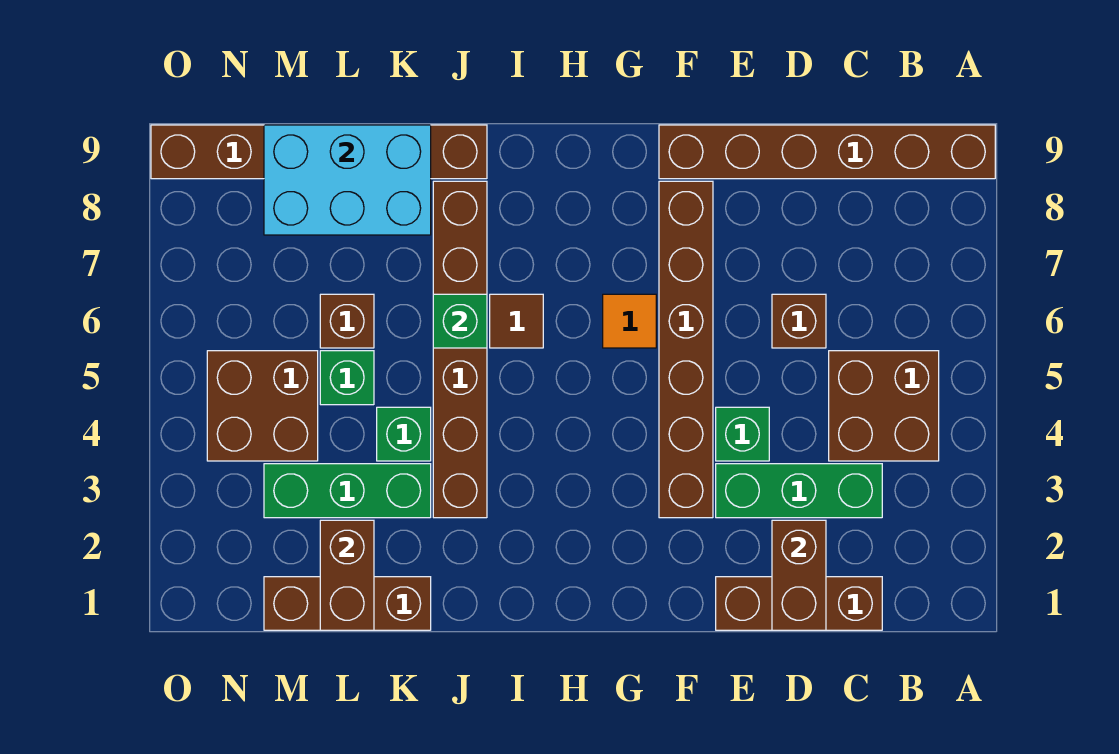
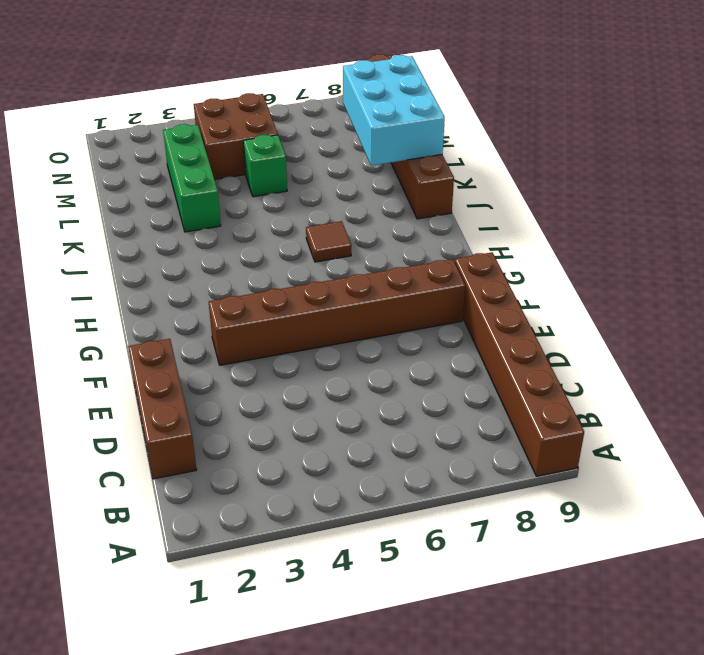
none -> brown 2x2 brick [829,351,939,461]
none -> green 1x3 brick [716,464,882,518]
none -> brown 1x1 brick [772,294,826,348]

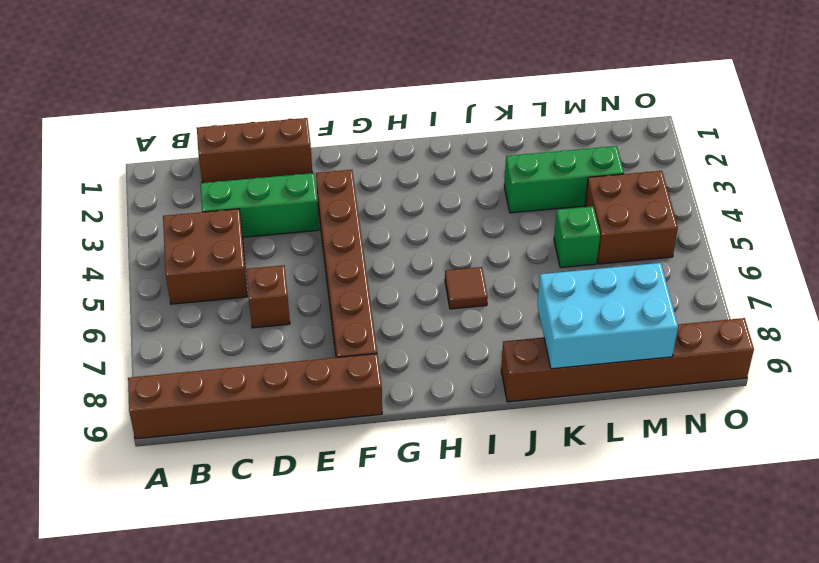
none -> green 1x1 brick [716,407,769,461]
none -> orange 1x1 tile [603,294,656,348]
none -> brown 1x6 brick [433,181,487,518]

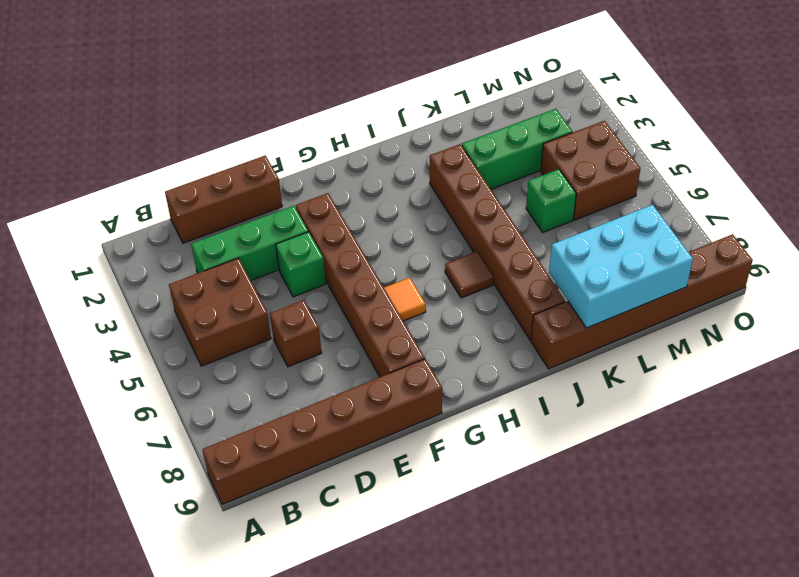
none -> brown 1x3 brick [264,577,431,630]
none -> green 1x1 brick [377,407,431,461]
none -> brown 1x1 brick [320,294,374,348]

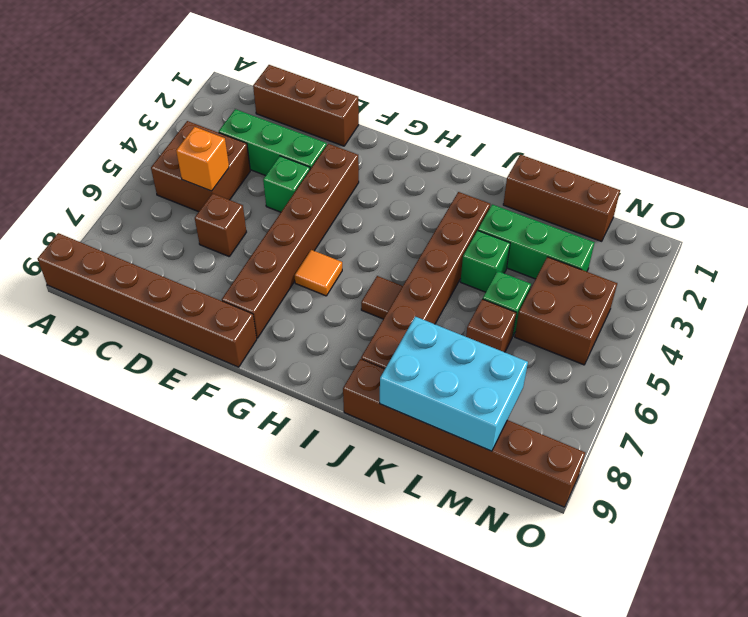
orange 1x1 brick [176,127,229,191] -> none
none -> brown 1x2 brick [772,520,826,630]
none -> green 1x1 brick [433,294,487,348]
none -> brown 1x2 brick [320,520,374,630]

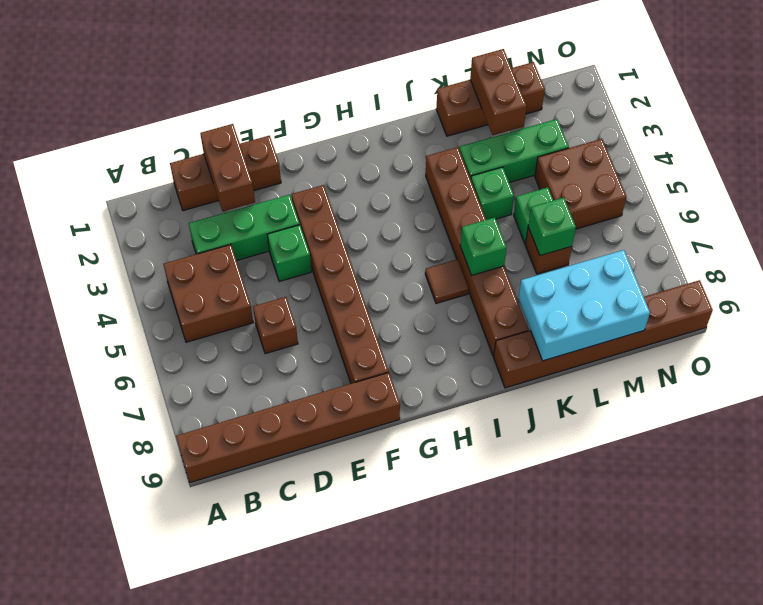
green 1x1 brick [528,198,576,256] -> none
none -> orange 1x1 tile [603,294,656,348]

